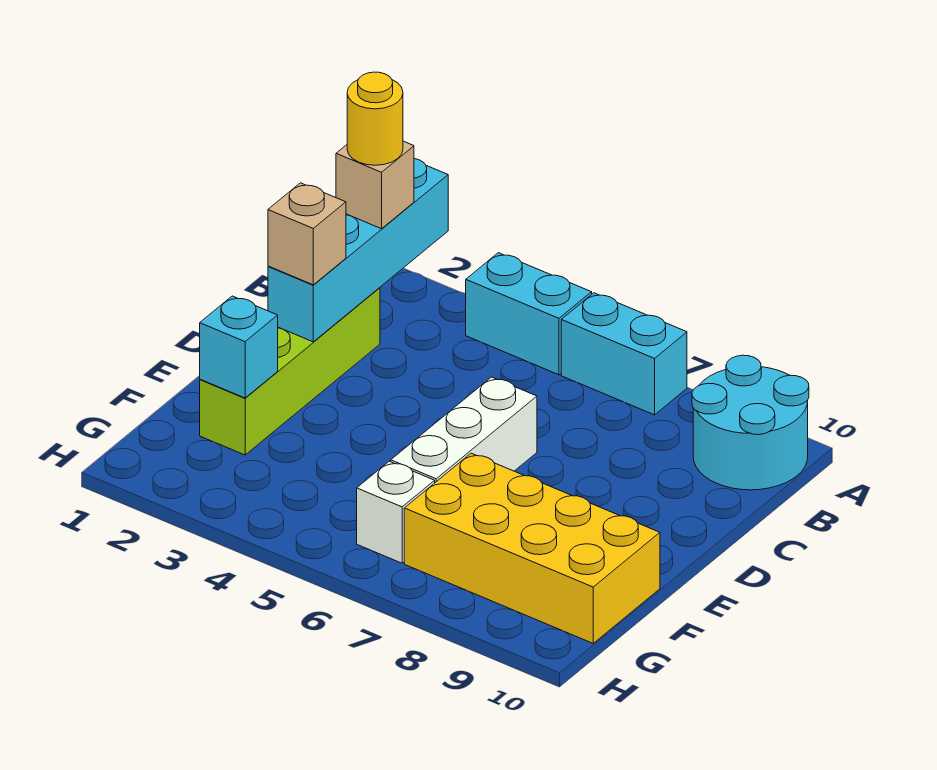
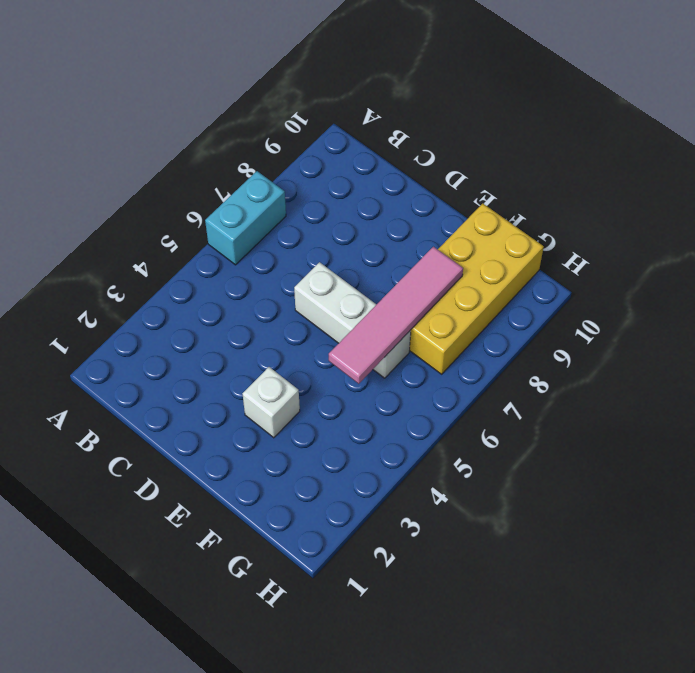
white 1x1 brick [243,367,300,438] -> white 1x1 brick moved to [357,461,435,563]
pink 1x4 tile [329,247,463,384] -> none
none -> cyan 1x2 brick [466,253,592,375]
none -> cyan 2x2 round brick [692,355,809,490]
none -> lime 1x4 brick [200,288,380,455]

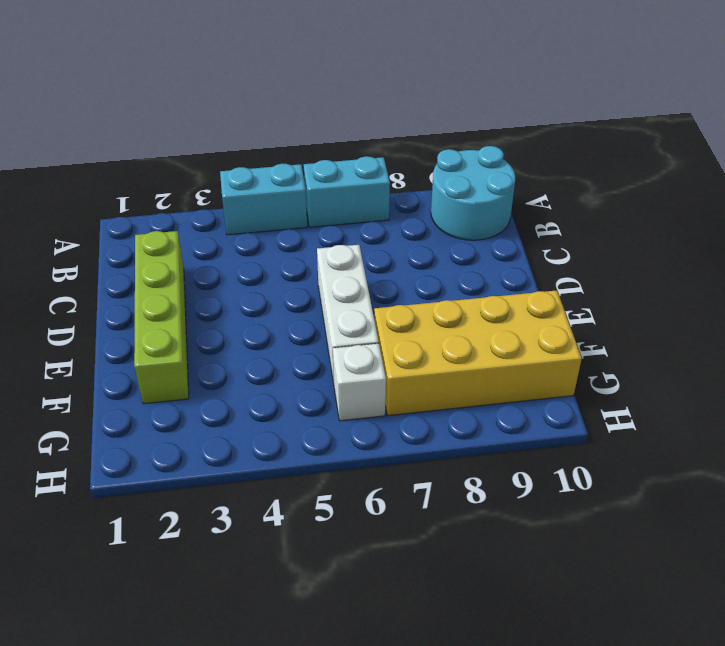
none -> cyan 1x4 brick [268,159,448,342]
none -> cyan 1x1 brick [200,296,278,398]
none -> tan 1x1 brick [336,141,414,229]

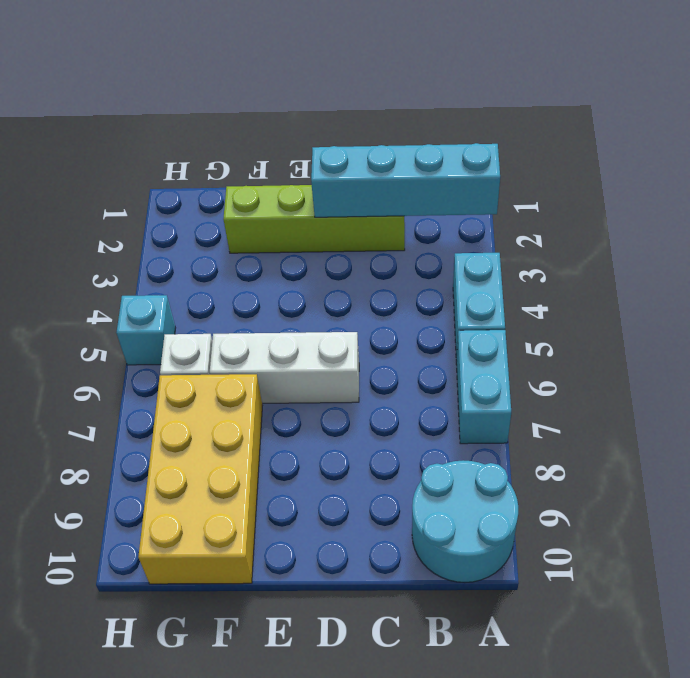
cyan 1x1 brick [116,295,175,365] -> cyan 1x1 brick moved to [200,296,278,398]
none -> tan 1x1 brick [336,141,414,229]
none -> tan 1x1 brick [268,183,346,285]
none -> yellow 1x1 round brick [347,72,403,165]

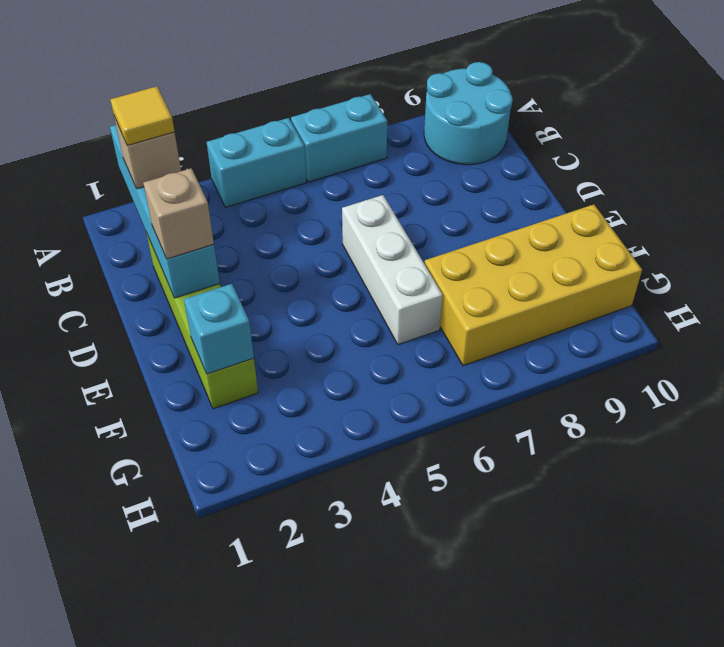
yellow 1x1 tile [110,86,175,145] -> yellow 1x1 round brick [347,72,403,165]
none -> white 1x1 brick [357,461,435,563]

